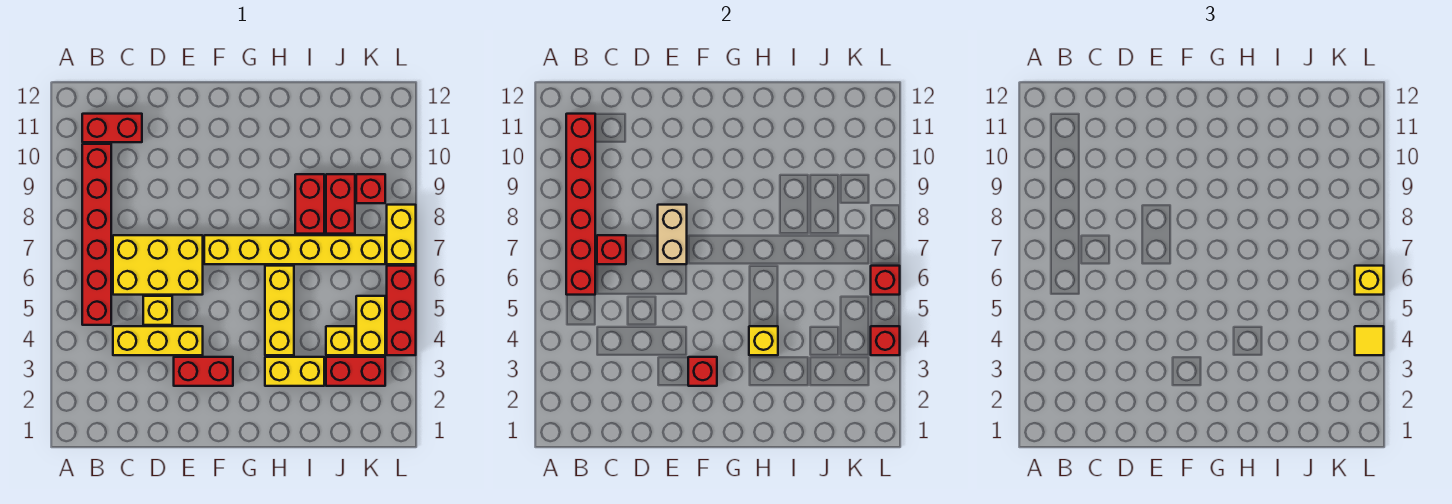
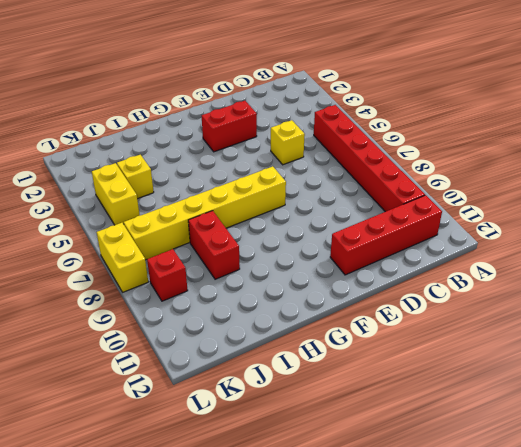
red 1x4 brick [330,195,442,275] -> red 1x2 brick [82,114,142,142]
none -> yellow 1x3 brick [113,326,203,355]
none -> yellow 2x3 brick [113,235,203,295]
none -> yellow 1x2 brick [265,357,324,386]

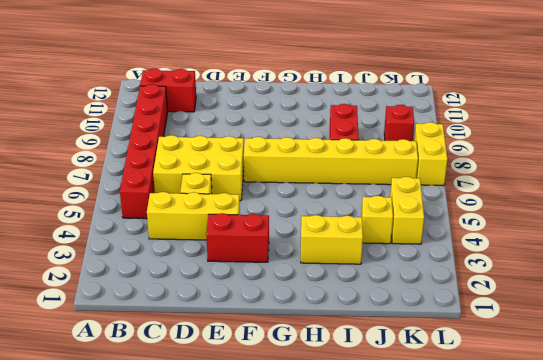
none -> yellow 1x3 brick [265,266,294,355]
none -> red 1x2 brick [326,357,385,386]
none -> red 1x2 brick [326,174,355,234]

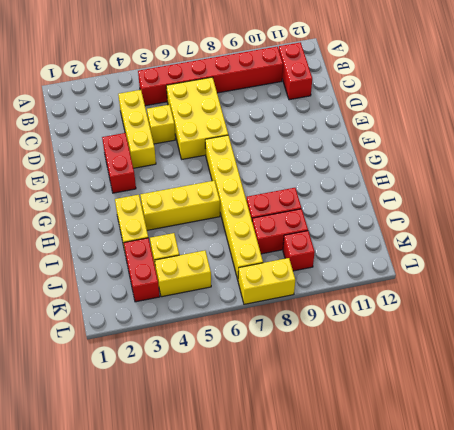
none -> red 1x3 brick [387,266,416,355]
none -> red 1x6 brick [566,114,595,295]
none -> red 1x1 brick [597,235,626,264]

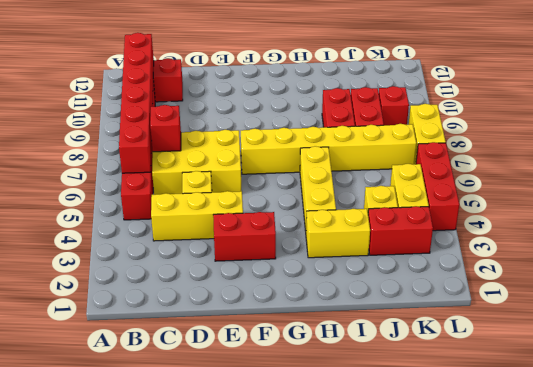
none -> tan 1x2 brick [658,205,687,264]
none -> red 1x1 brick [688,357,717,386]
none -> yellow 1x1 brick [749,326,778,355]

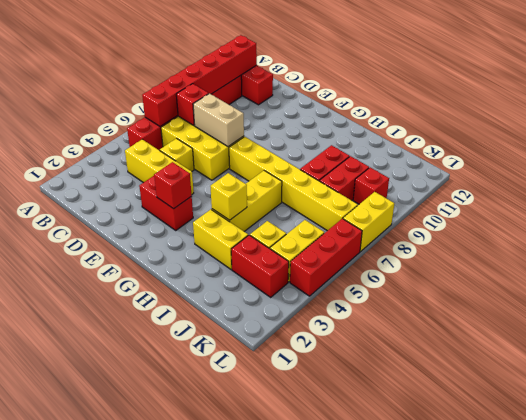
tan 1x2 brick [193,94,244,147] -> tan 1x2 brick turned to [658,205,687,264]
none -> red 1x1 brick [871,326,900,355]
none -> red 1x1 brick [871,266,900,295]
none -> yellow 1x1 tile [1355,326,1384,355]

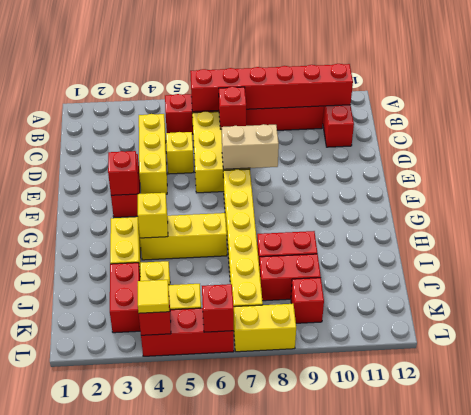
none -> yellow 1x1 brick [1355,266,1384,295]

